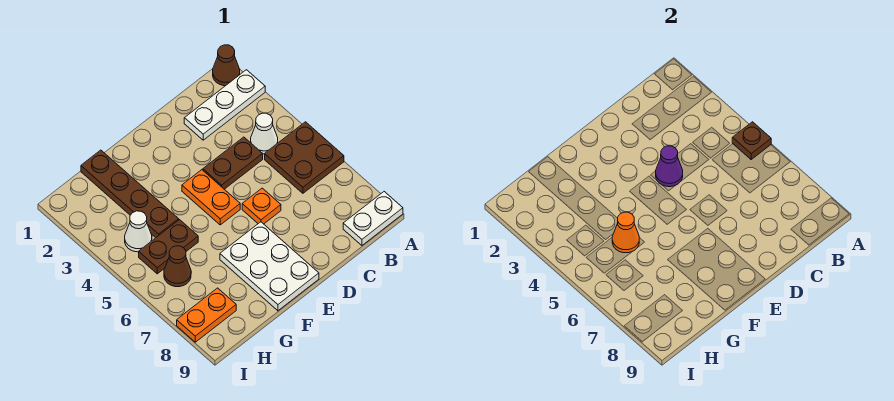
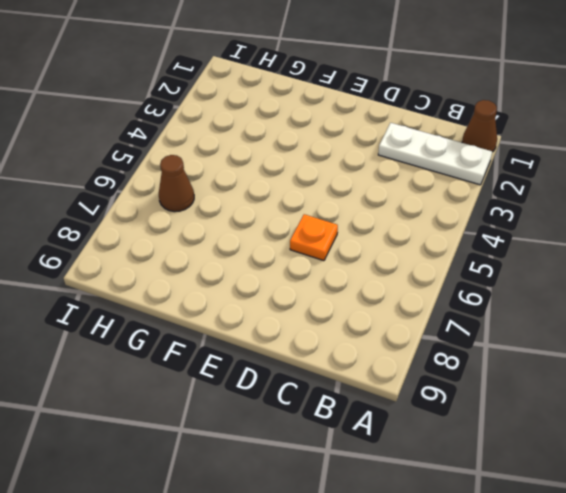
none -> brown 2x2 plate [265,122,344,193]
none -> white 1x2 plate [343,192,403,245]
none -> white 1x1 cone [251,113,278,154]

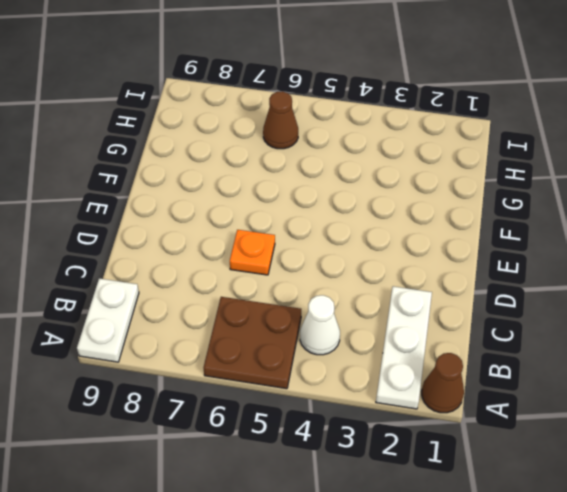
none -> brown 1x2 plate [203,137,263,189]
none -> orange 1x2 plate [182,170,240,225]
none -> white 2x3 plate [220,222,319,311]

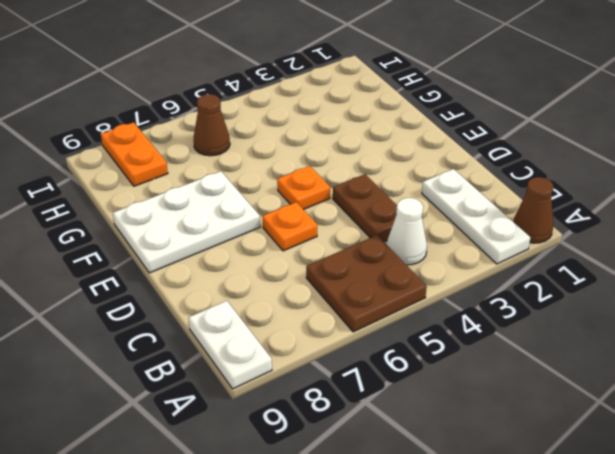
orange 1x1 plate [277,166,330,210] -> orange 1x2 plate [182,170,240,225]
none -> brown 1x4 plate [81,150,179,238]
none -> brown 1x2 plate [139,220,198,274]
none -> white 1x1 cone [125,211,152,252]

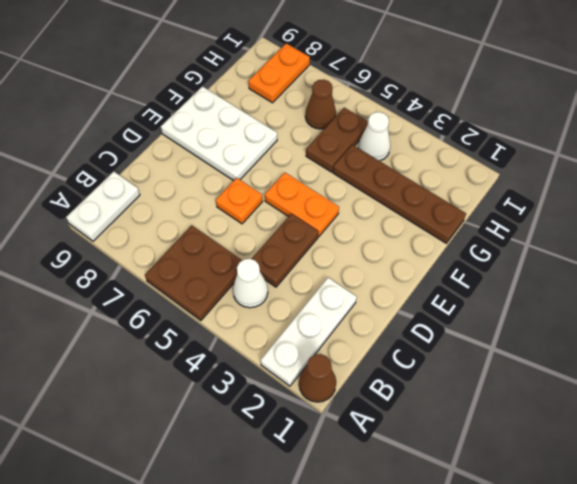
none -> brown 1x1 plate [732,122,771,159]
none -> purple 1x1 cone [656,146,683,187]
none -> orange 1x1 cone [612,212,639,253]

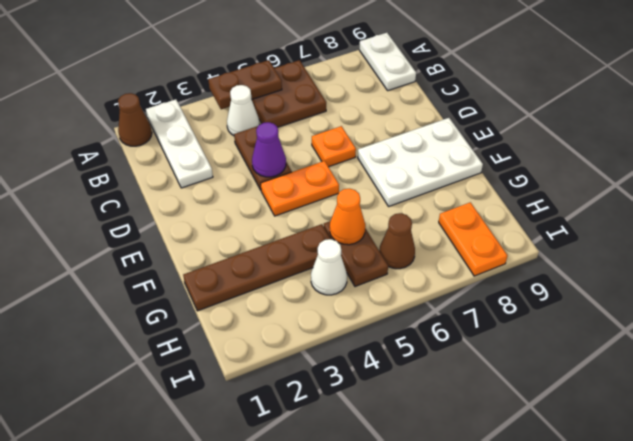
brown 1x2 plate [208,60,282,109] -> brown 1x1 plate [732,122,771,159]

